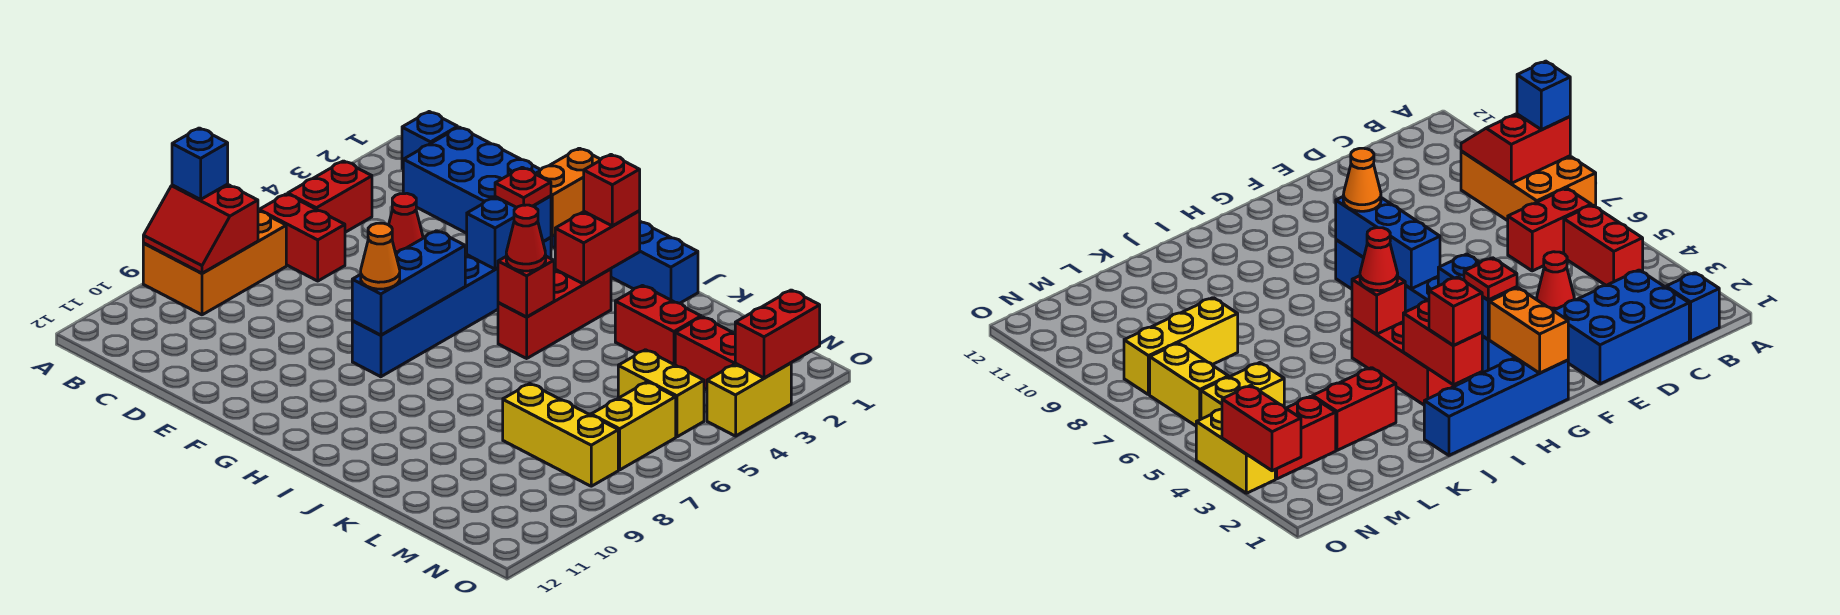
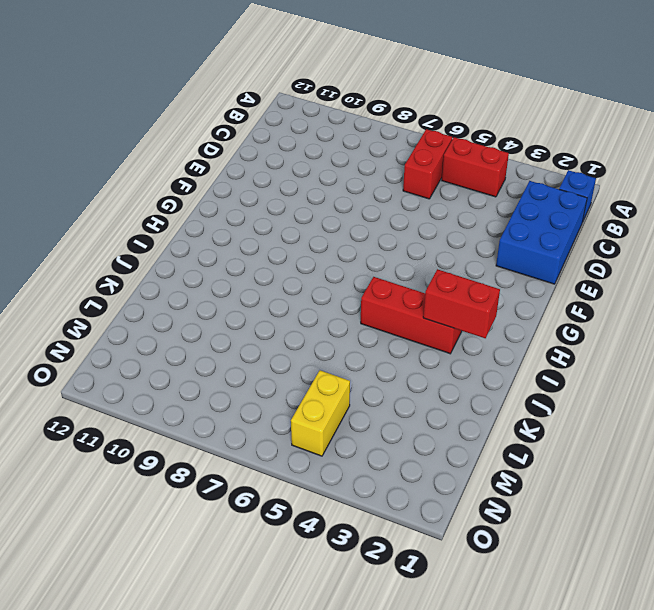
none -> orange 2x3 brick [143,211,286,315]
none -> red 1x1 cone [389,193,423,254]
none -> blue 1x4 brick [552,222,698,303]

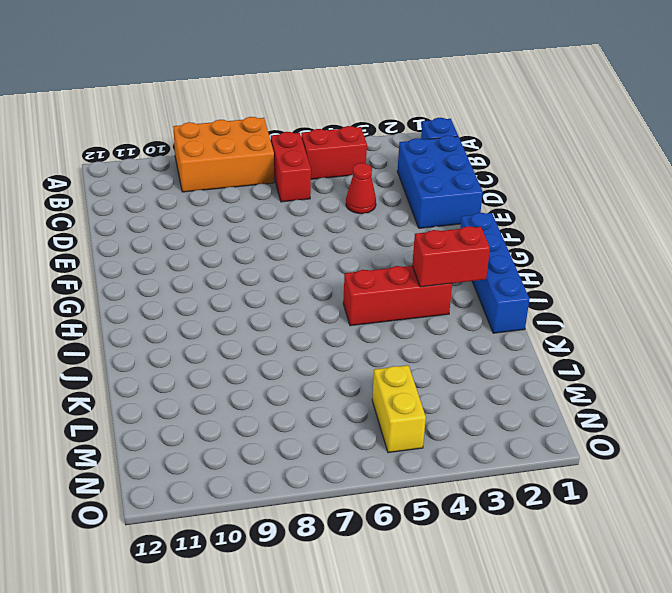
none -> blue 1x6 brick [352,238,551,377]
none -> red 1x2 brick [615,286,701,365]
none -> yellow 1x3 brick [503,384,618,486]

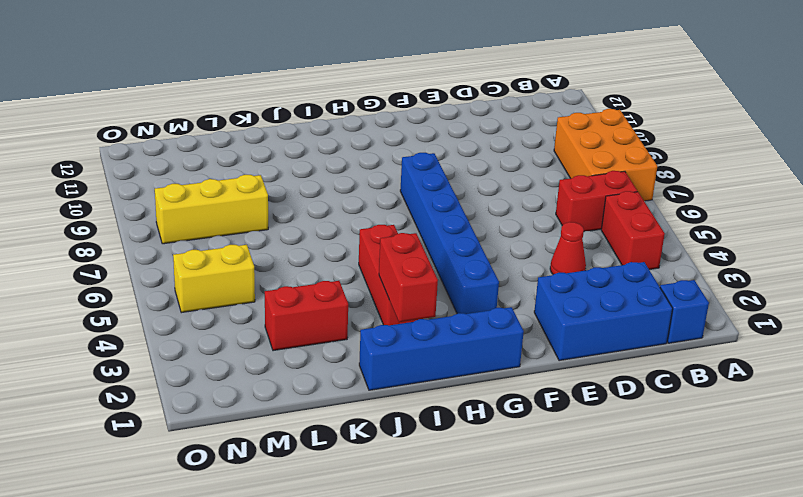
none -> red 1x2 brick [675,317,736,390]
none -> yellow 1x2 brick [591,382,676,470]
none -> yellow 1x2 brick [707,363,791,436]

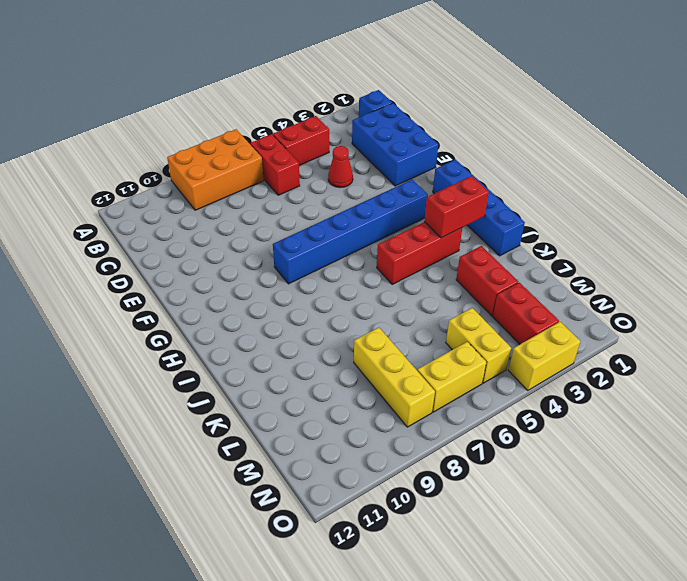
none -> red 2x2 slope [143,184,258,273]
none -> orange 1x2 brick [535,148,601,236]
none -> blue 1x2 brick [467,196,551,269]

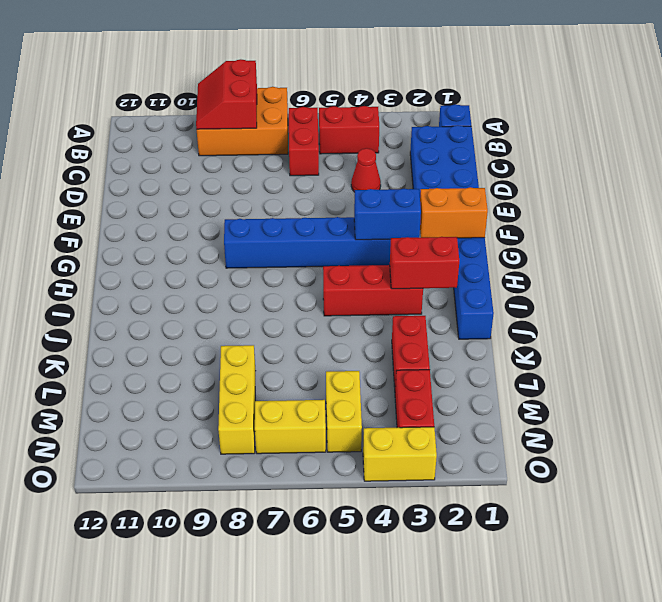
none -> blue 1x3 brick [352,231,465,335]
none -> red 1x1 brick [498,256,554,317]
none -> red 1x2 brick [735,290,820,378]

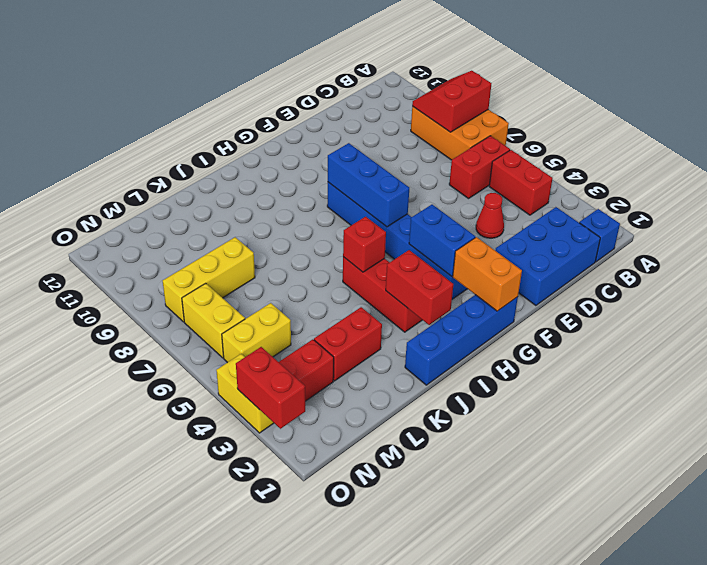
none -> blue 1x1 brick [172,128,228,199]
none -> red 1x1 plate [495,167,551,208]
none -> orange 1x1 cone [361,223,400,289]

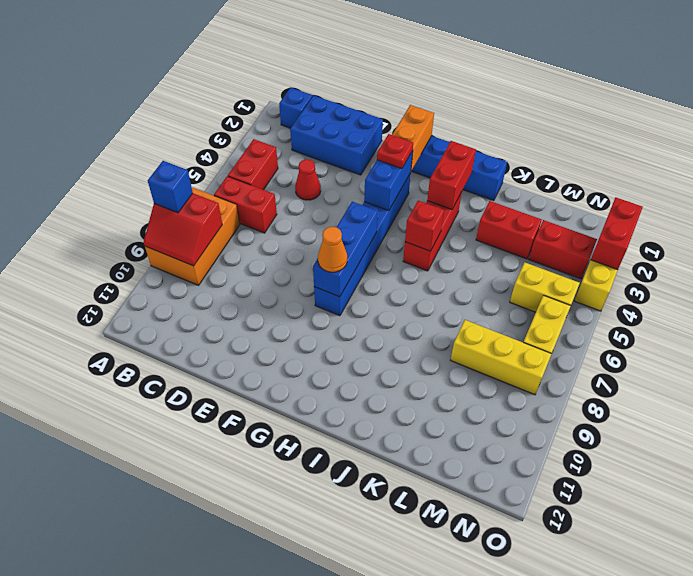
none -> red 1x1 brick [584,155,640,226]
none -> red 1x1 cone [506,205,546,271]

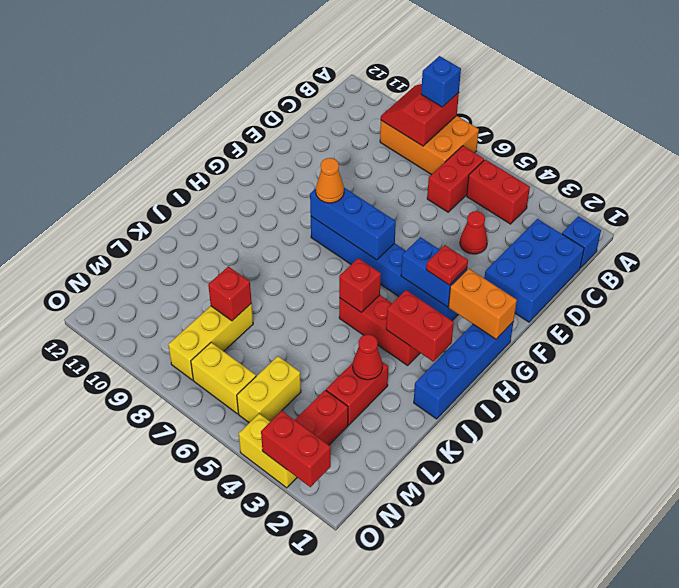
red 1x1 cone [353,335,382,380] -> red 1x1 cone moved to [506,205,546,271]
red 1x1 brick [208,266,252,321] -> red 1x1 brick moved to [584,155,640,226]

